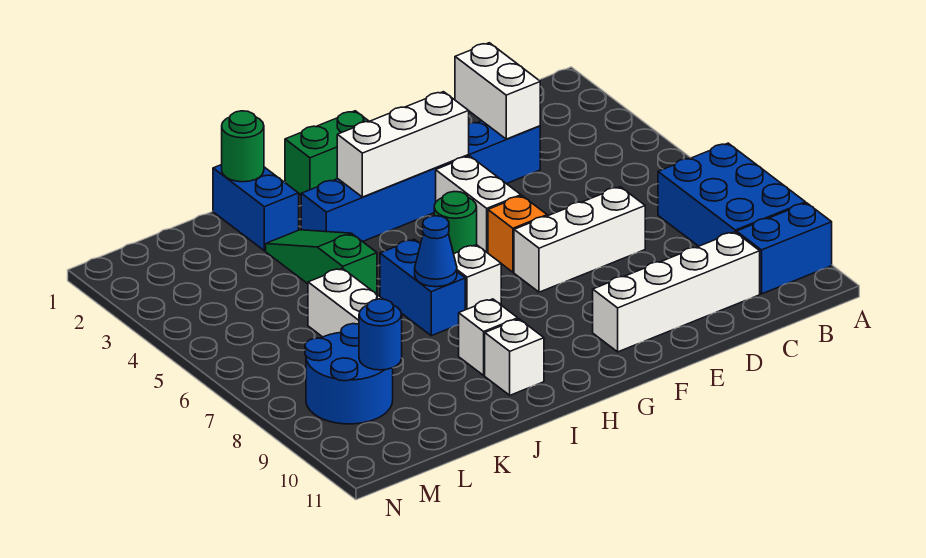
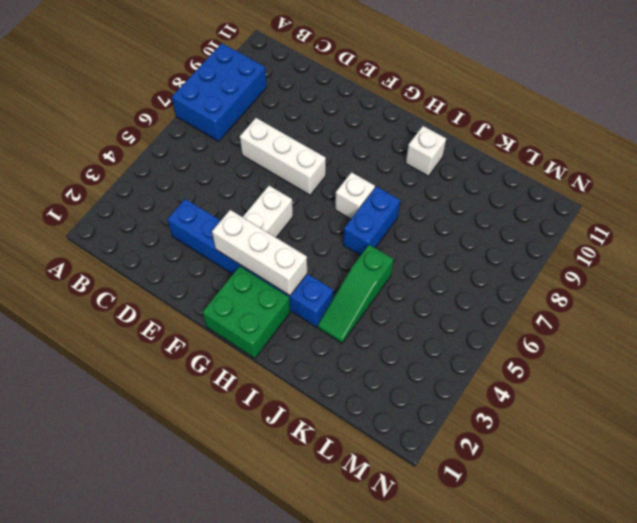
green 2x2 brick [202,266,290,358] -> green 1x2 brick [285,111,369,195]
none -> blue 1x2 brick [737,203,832,294]
none -> white 1x4 brick [593,232,760,352]
none -> orange 1x1 brick [488,196,547,272]

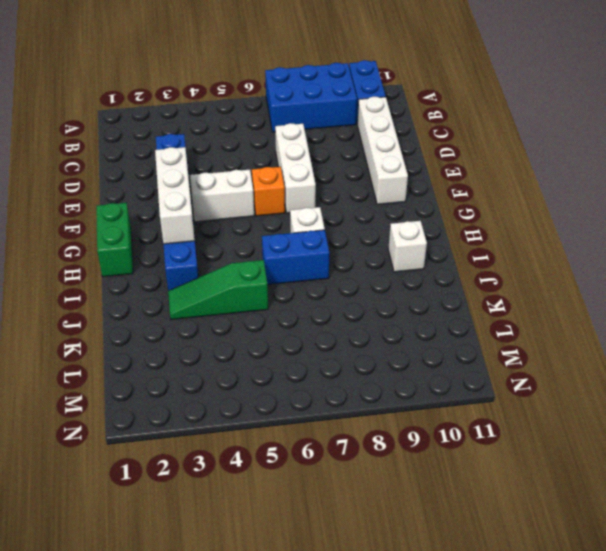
none -> green 1x1 round brick [434,192,477,254]
none -> white 1x1 brick [459,299,518,375]
none -> blue 1x2 brick [213,165,299,251]

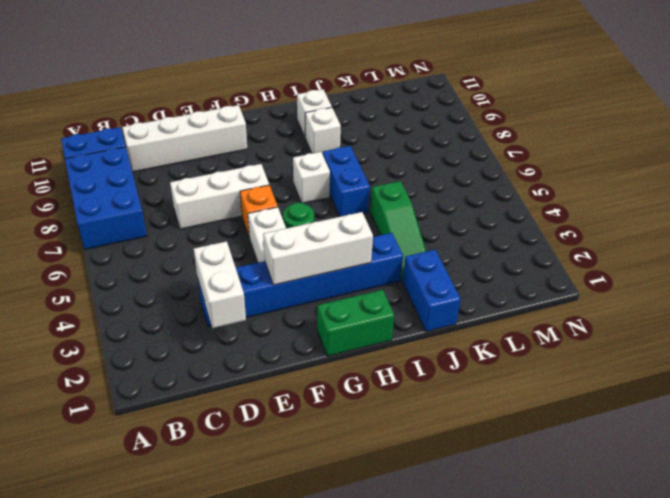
none -> white 1x2 brick [308,268,382,337]
none -> blue 2x2 round brick [305,324,393,424]
none -> blue 1x1 cone [415,216,457,287]

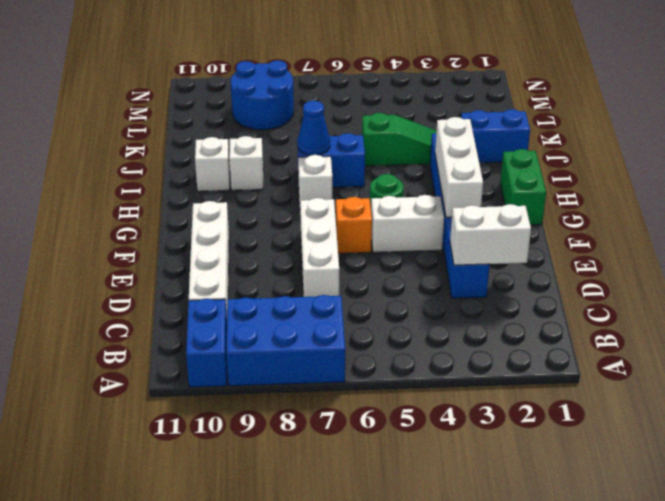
none -> white 1x2 brick [308,268,382,337]
none -> green 1x1 round brick [222,111,264,182]
none -> blue 1x1 round brick [359,299,402,370]

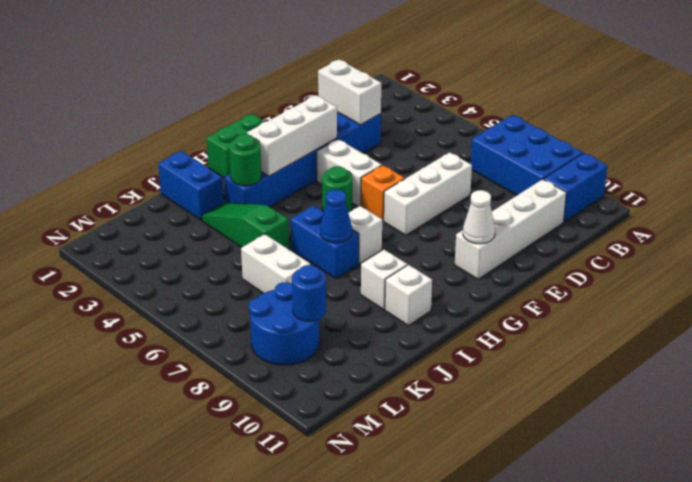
white 1x1 cone [463,190,495,244] -> none
green 1x1 round brick [229,134,261,186] -> green 1x1 round brick moved to [222,111,264,182]

